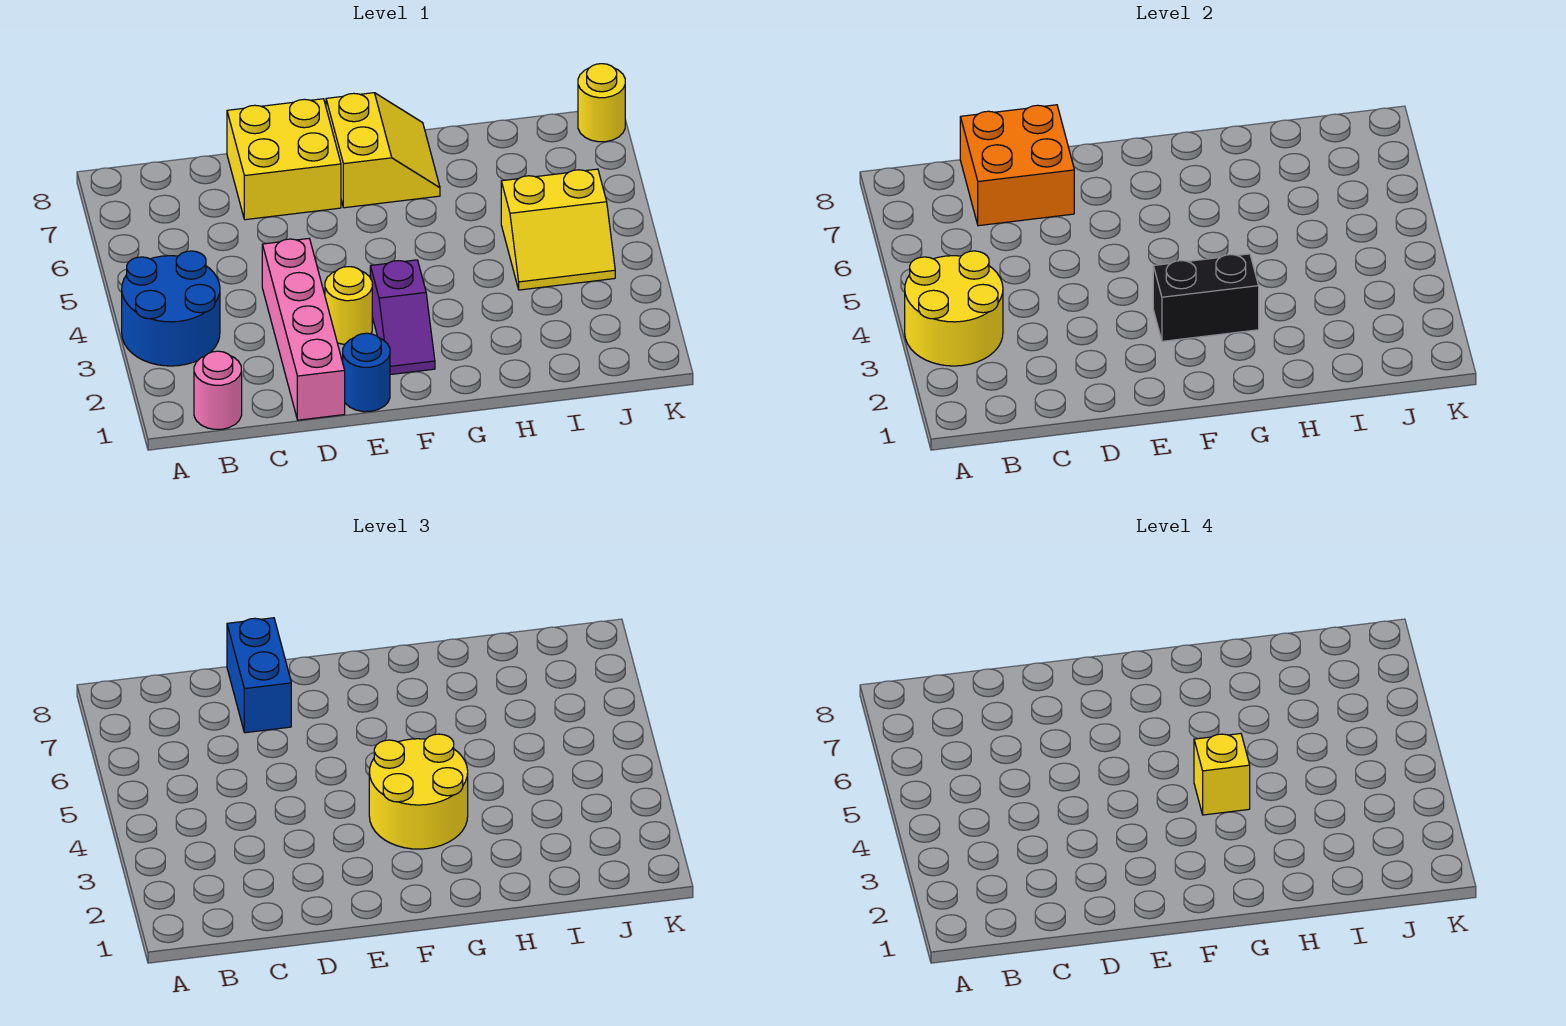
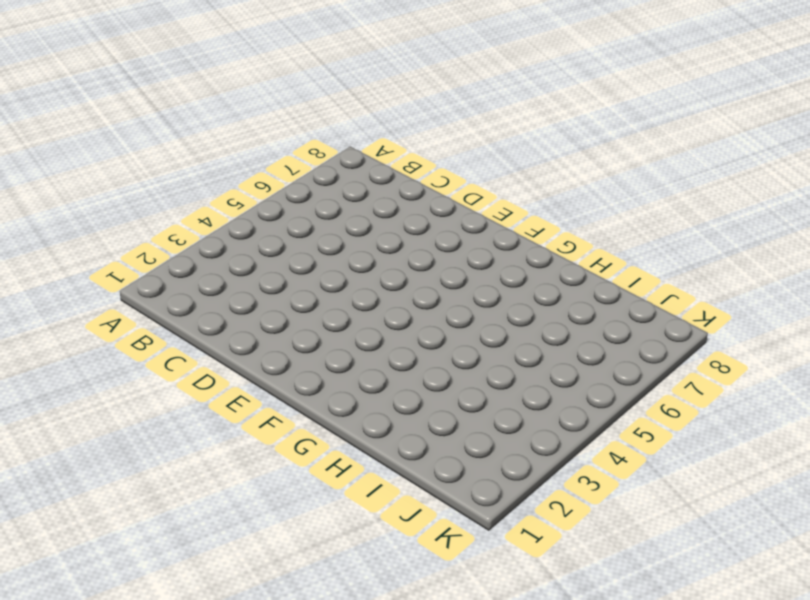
none -> blue 2x2 round brick [122,251,220,366]
none -> pink 1x1 round brick [194,351,242,429]
none -> pink 1x4 brick [262,239,345,420]

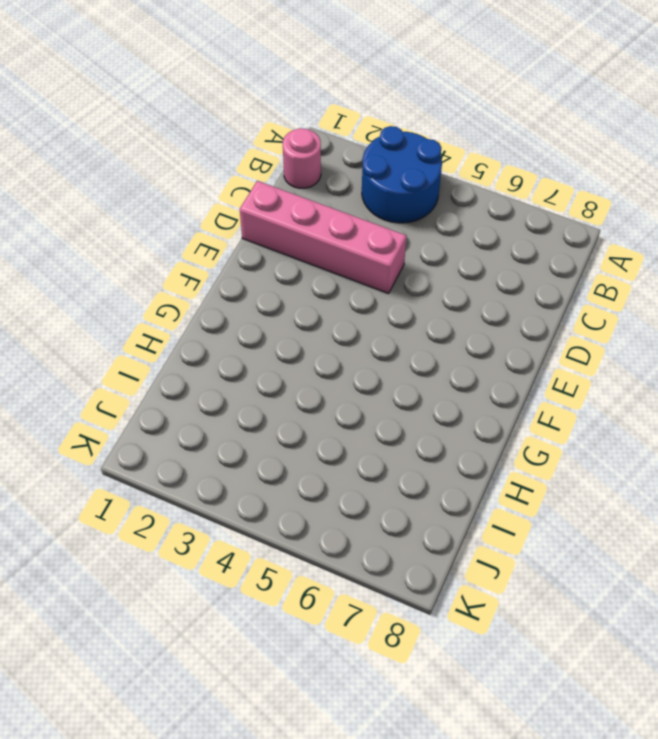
none -> yellow 2x2 brick [227,99,341,220]
none -> blue 1x1 round brick [343,333,390,412]
none -> yellow 1x1 round brick [325,267,372,345]

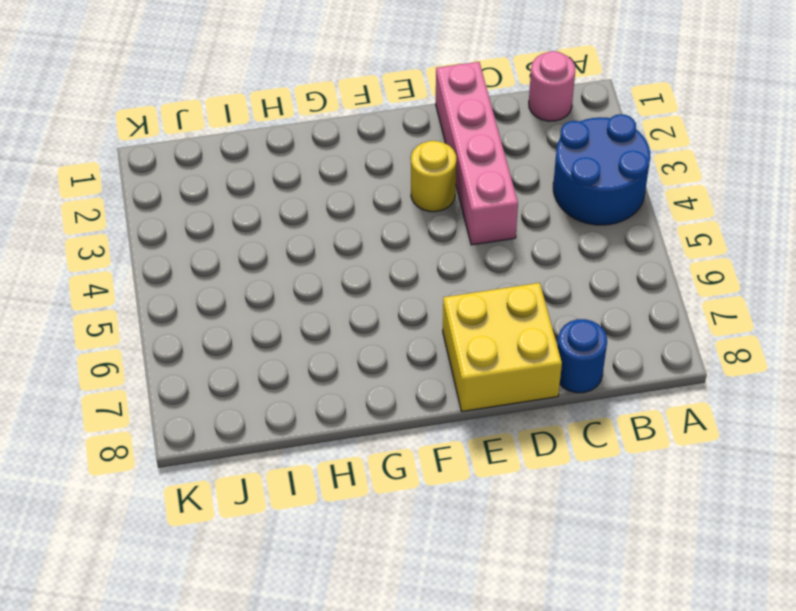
blue 1x1 round brick [557,319,607,393] -> blue 1x1 round brick moved to [343,333,390,412]
none -> purple 1x2 slope [370,260,435,375]
none -> yellow 2x2 slope [326,93,440,208]
none -> yellow 2x2 slope [501,169,615,290]

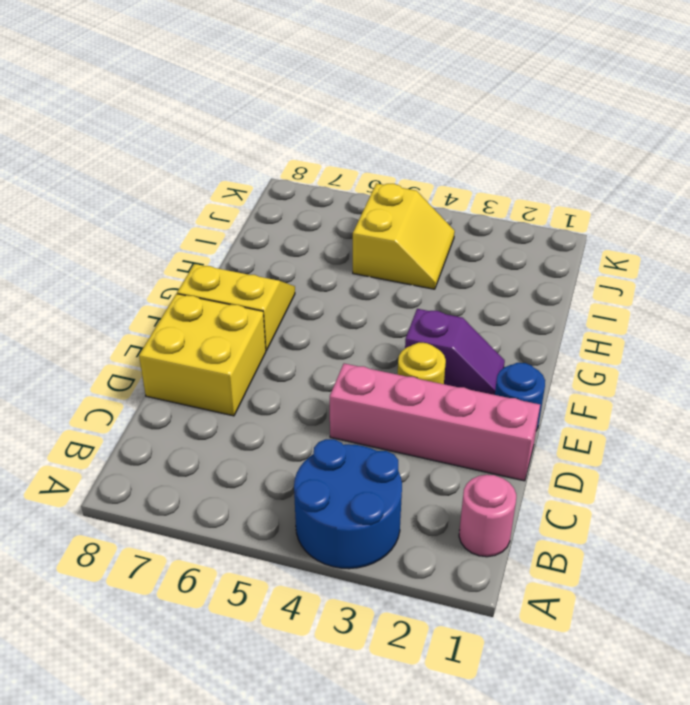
none -> yellow 1x1 round brick [578,64,625,142]
none -> yellow 2x2 round brick [905,251,1003,366]
none -> orange 2x2 brick [960,105,1074,226]

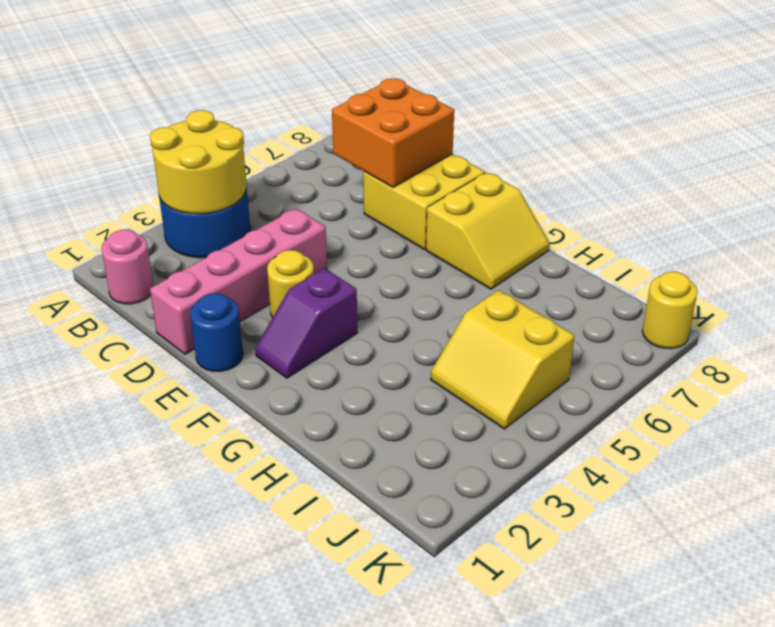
none -> black 1x2 brick [1153,254,1259,341]
none -> blue 1x2 brick [227,618,291,733]
none -> yellow 2x2 round brick [369,734,468,849]

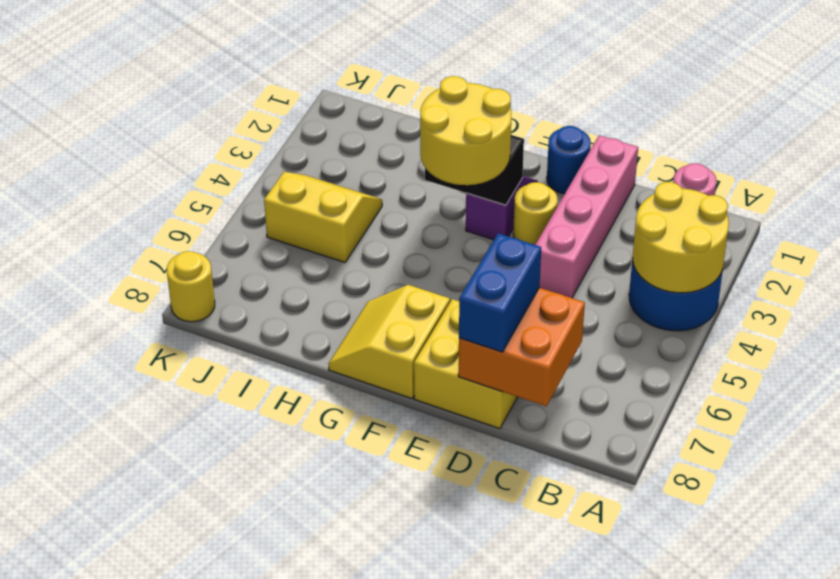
none -> yellow 1x1 brick [1194,734,1250,815]

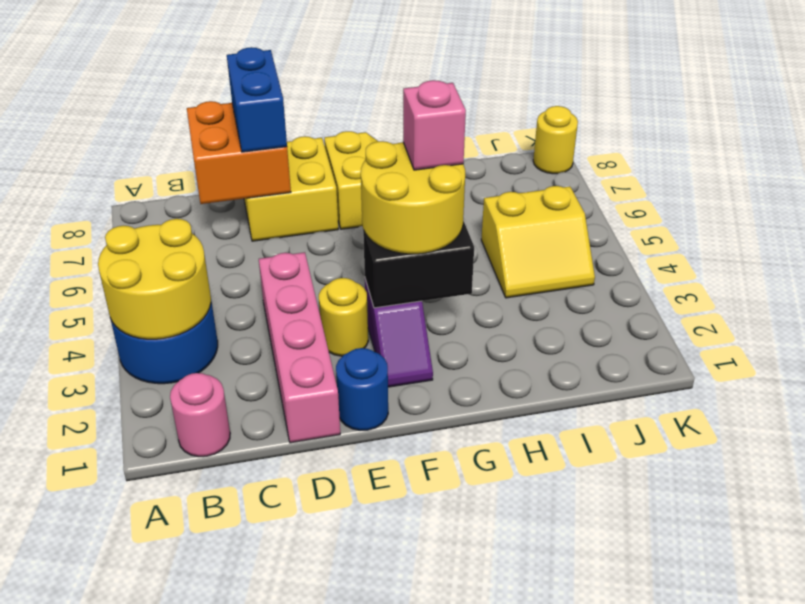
pink 1x1 brick [403,80,466,170] -> yellow 1x1 brick [1194,734,1250,815]

